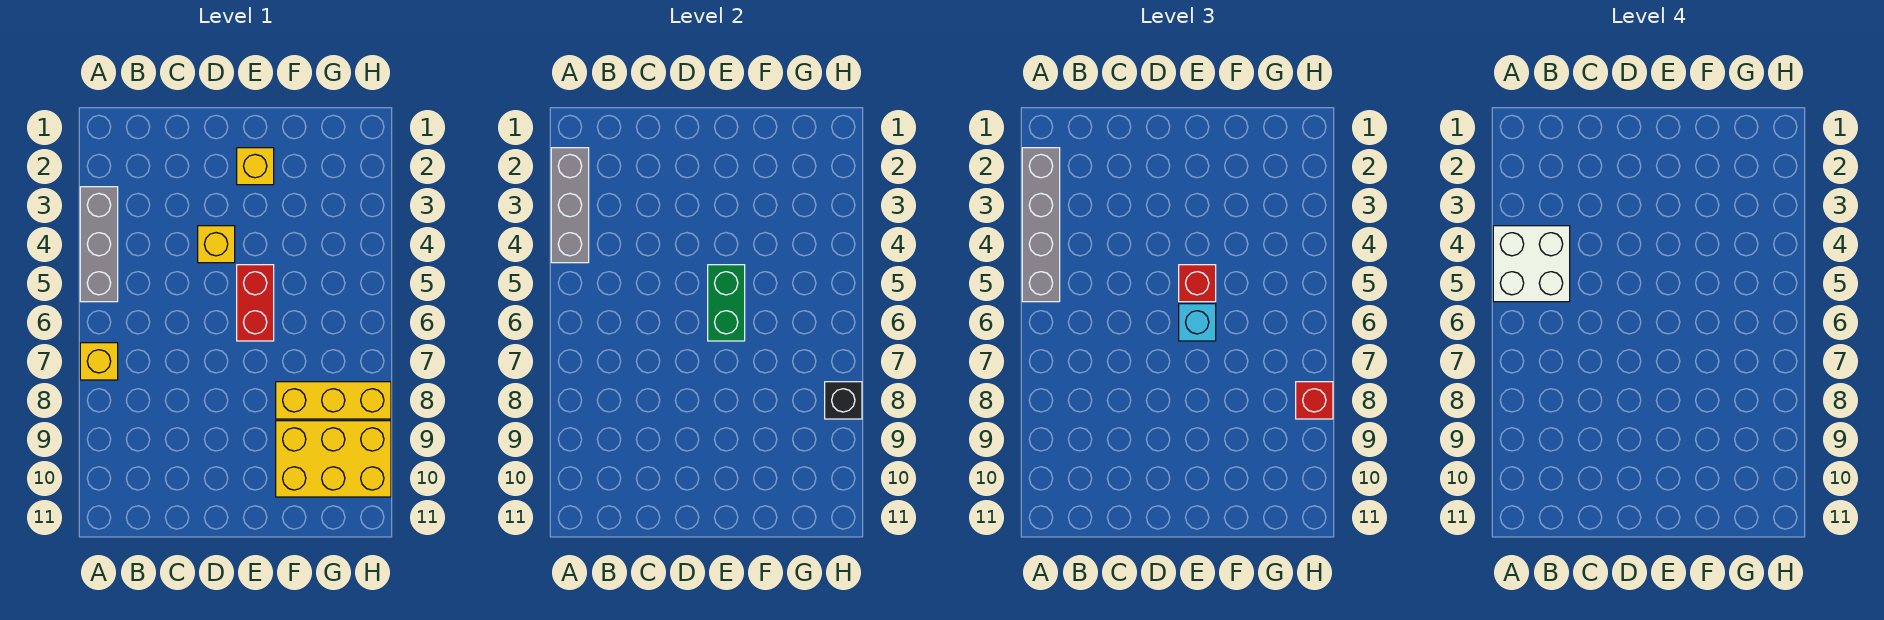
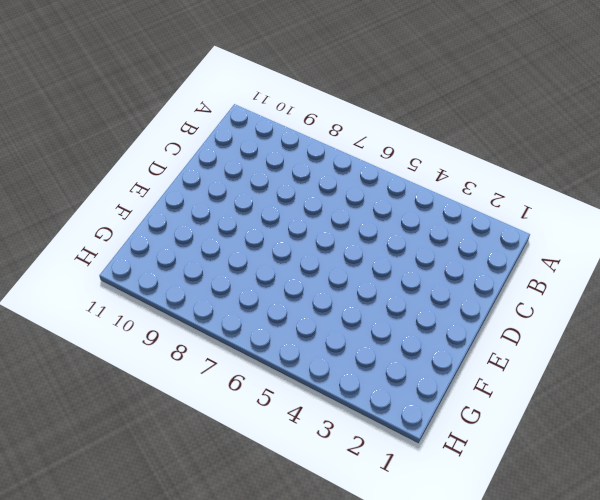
none -> grey 1x3 brick [80,187,118,302]
none -> yellow 1x1 brick [80,343,118,380]
none -> yellow 1x1 brick [198,226,235,263]

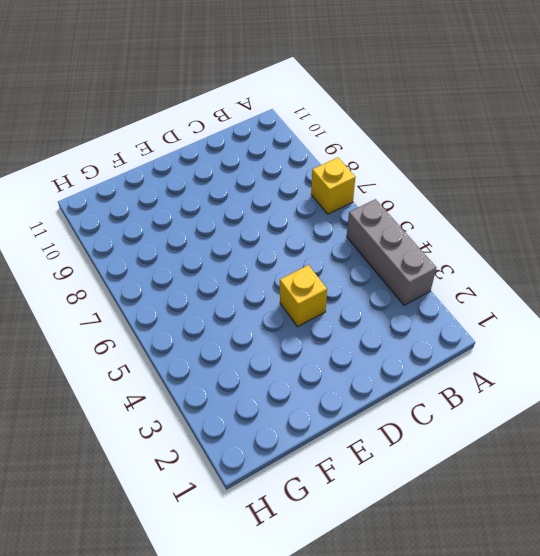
none -> yellow 1x1 brick [237,148,274,185]
none -> red 1x2 brick [237,265,274,341]
none -> yellow 1x3 brick [276,382,391,419]

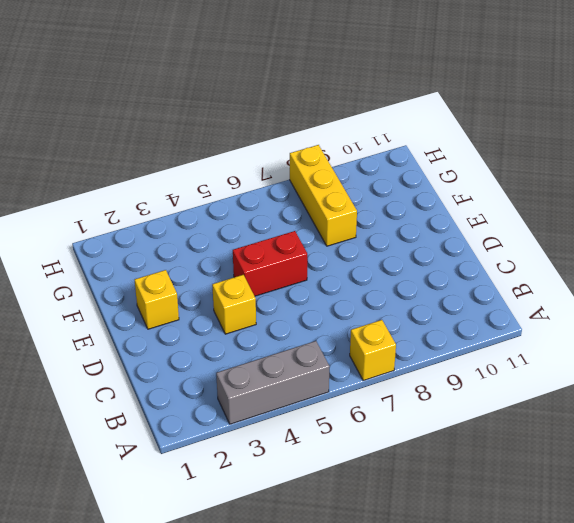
none -> yellow 2x3 brick [276,421,391,497]
none -> grey 1x3 brick [551,148,589,263]
none -> green 1x2 brick [708,265,745,341]

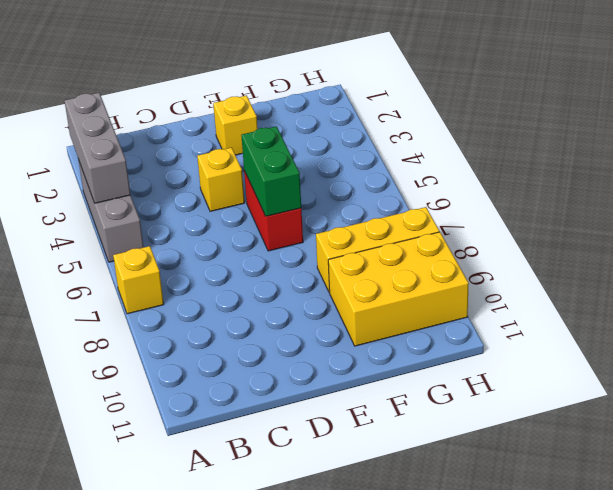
none -> black 1x1 brick [825,382,862,419]
none -> grey 1x4 brick [1022,148,1060,302]
none -> red 1x1 brick [1179,265,1216,302]

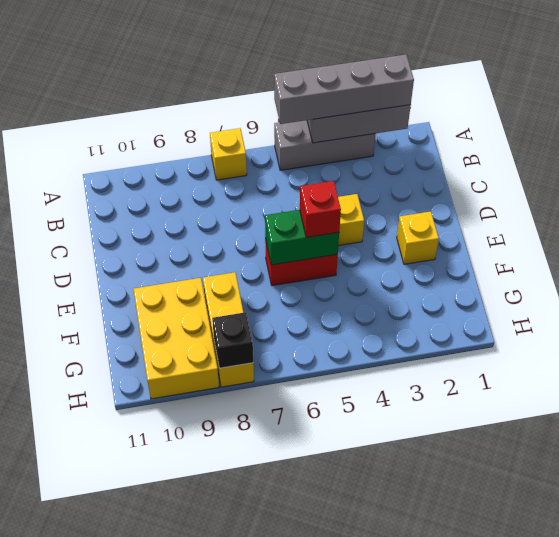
none -> cyan 1x1 brick [1179,304,1216,341]
none -> red 1x1 brick [1296,382,1333,419]
none -> white 2x2 brick [1493,226,1570,302]

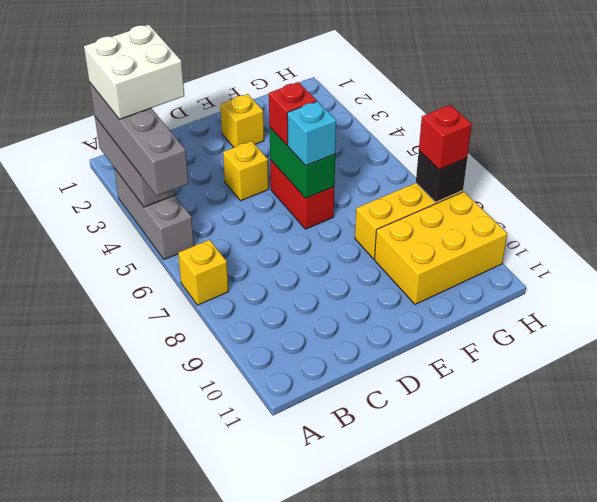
white 2x2 brick [84,25,184,119] -> white 2x2 brick moved to [1493,226,1570,302]

